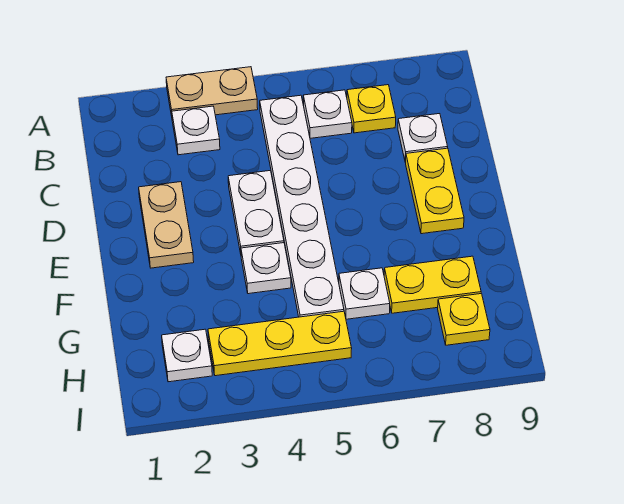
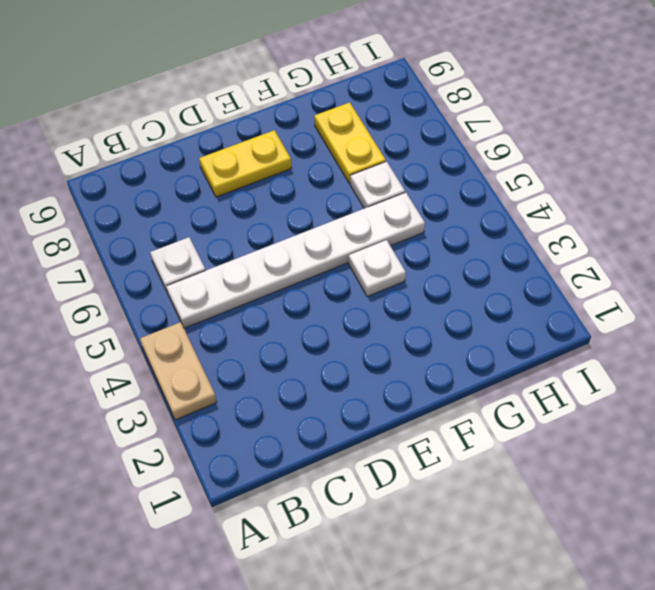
none -> white 1x1 plate [172,106,220,155]
none -> yellow 1x1 plate [347,85,396,133]
none -> white 1x1 plate [398,114,448,162]

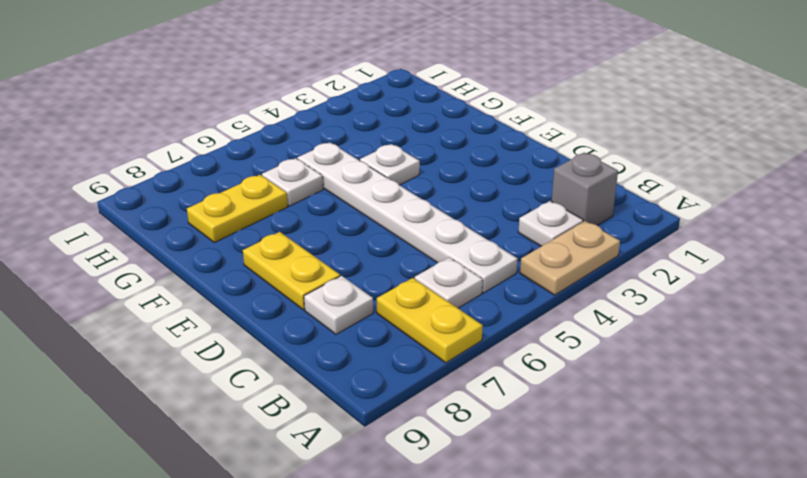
yellow 1x2 plate [377,278,483,363] -> yellow 1x1 plate [347,85,396,133]
grey 1x1 brick [551,153,618,225] -> none
none -> tan 1x2 plate [139,182,194,268]
none -> white 1x2 plate [228,171,284,254]
none -> white 1x1 plate [162,329,212,382]

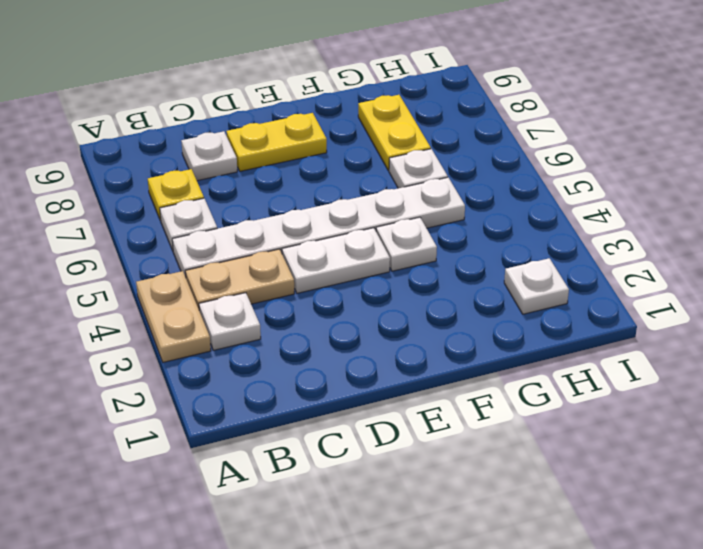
tan 1x2 plate [185,249,294,309] -> tan 1x2 plate moved to [139,182,194,268]
none -> yellow 1x3 plate [208,311,352,376]
none -> yellow 1x1 plate [438,294,490,345]

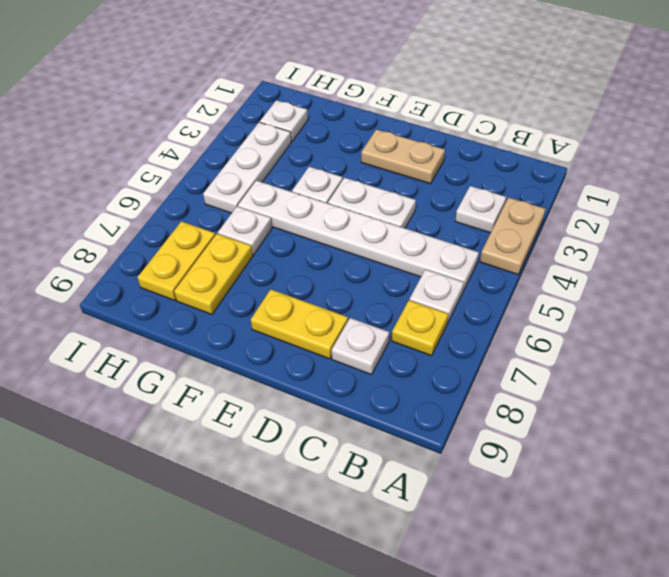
white 1x3 plate [203,122,291,213] -> yellow 1x3 plate [208,311,352,376]
yellow 1x2 plate [138,221,215,301] -> yellow 1x1 plate [438,294,490,345]

